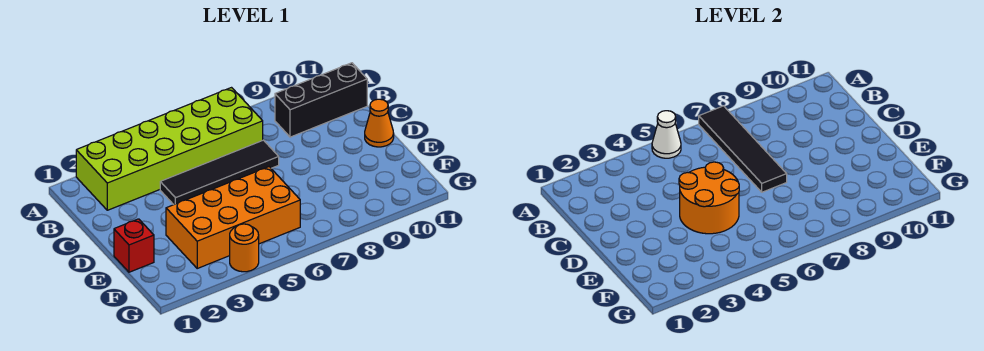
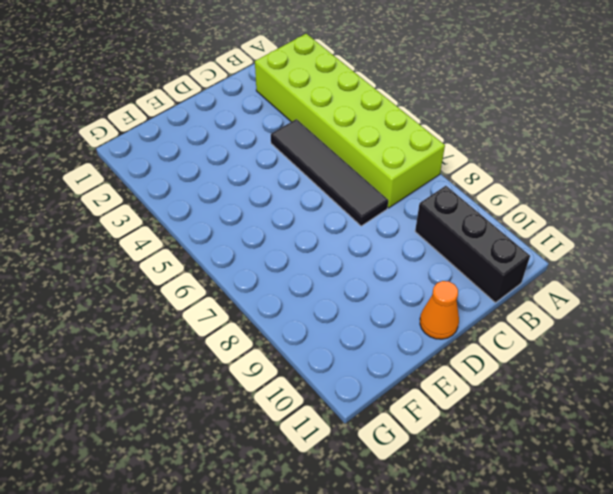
none -> red 1x1 brick [114,219,154,272]
none -> orange 2x4 brick [166,167,300,268]

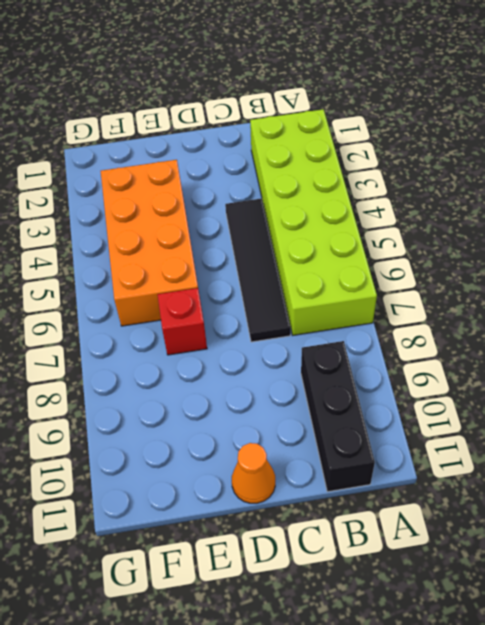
red 1x1 brick [157,288,207,355] -> red 1x1 brick moved to [114,219,154,272]
none -> orange 1x1 round brick [230,224,259,272]
none -> white 1x1 cone [652,111,681,158]

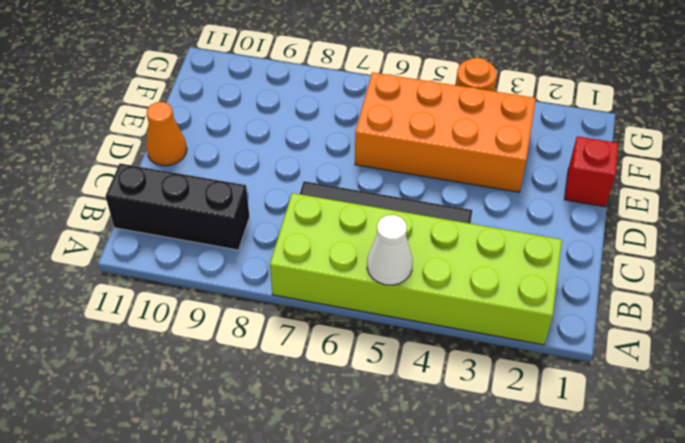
none -> black 1x4 tile [699,106,787,192]
none -> orange 2x2 round brick [679,162,739,234]

